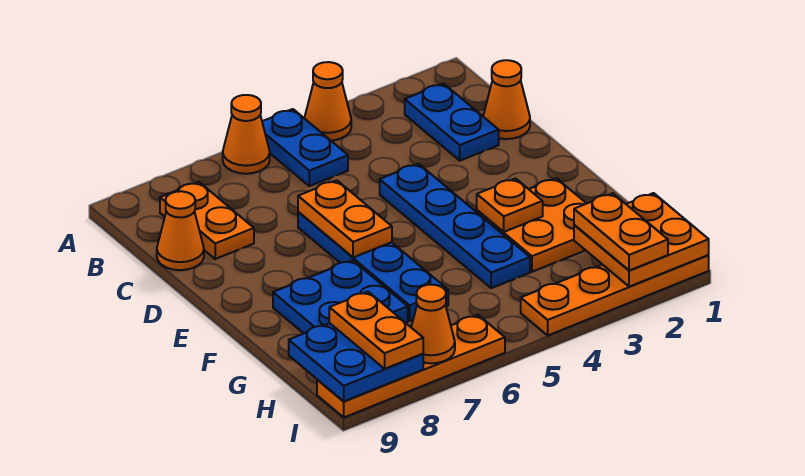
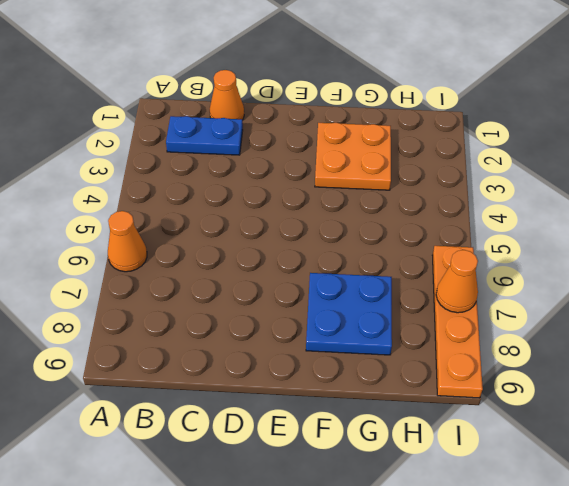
none -> orange 1x1 cone [304,62,351,141]
none -> blue 1x2 plate [262,109,348,186]
none -> orange 1x2 plate [160,182,254,259]

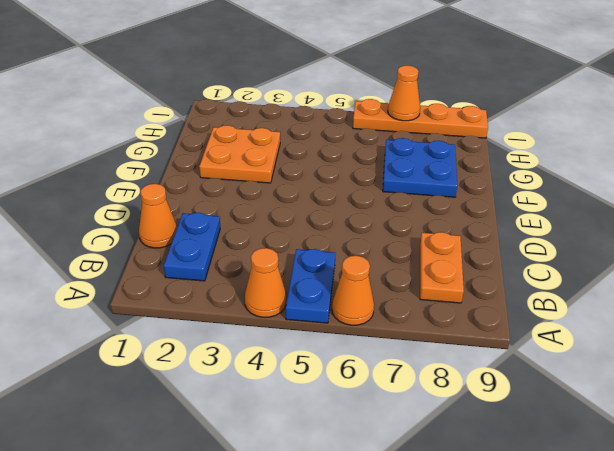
none -> orange 1x1 cone [157,191,204,270]
none -> blue 1x4 plate [380,164,530,288]
none -> blue 1x4 plate [298,212,448,321]

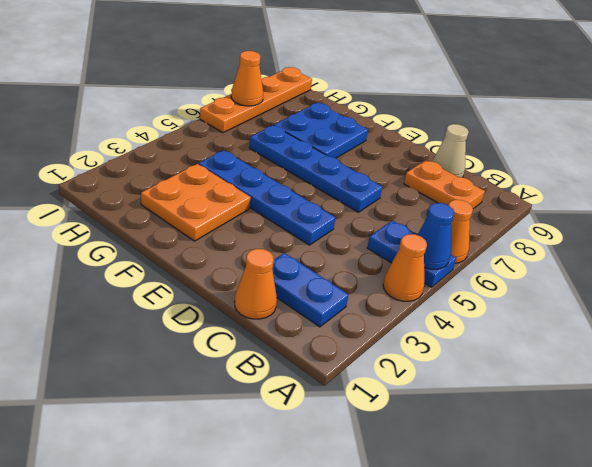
blue 1x1 cone [418,203,454,269] -> none
tan 1x1 cone [433,124,469,177] -> orange 1x1 cone [157,191,204,270]
none -> orange 1x4 plate [521,255,709,335]
none -> orange 1x2 plate [298,180,392,258]
none -> orange 1x1 plate [477,178,543,232]

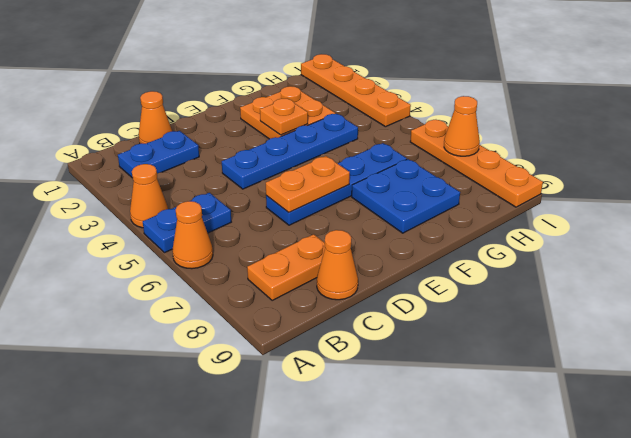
none -> orange 2x2 plate [574,193,709,287]
none -> blue 2x2 plate [289,323,423,401]
none -> orange 1x2 plate [574,193,668,271]

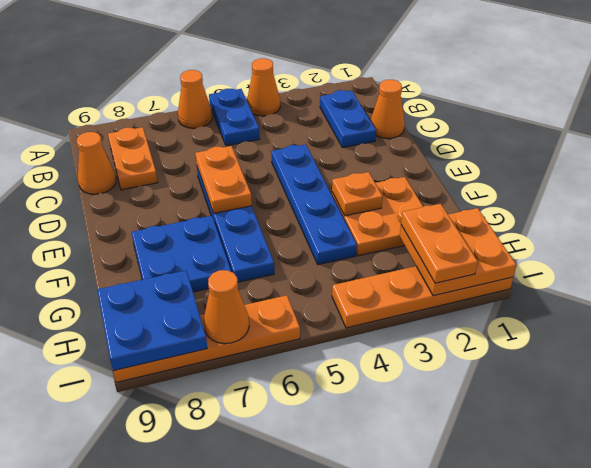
none -> orange 1x2 plate [329,292,423,369]

